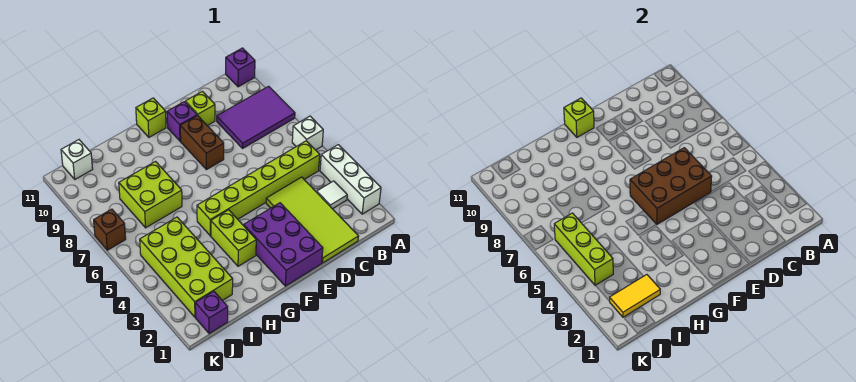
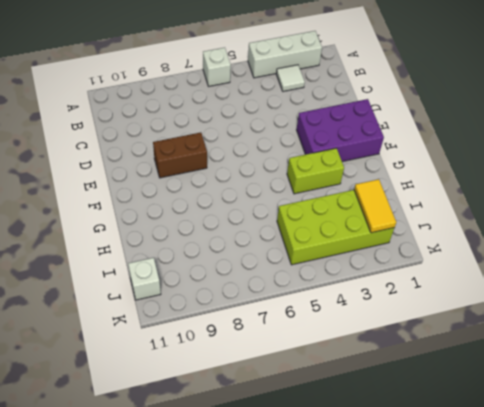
none -> purple 2x3 tile [217,86,295,148]
none -> purple 1x1 brick [226,48,255,87]
none -> lime 1x6 brick [197,141,320,236]

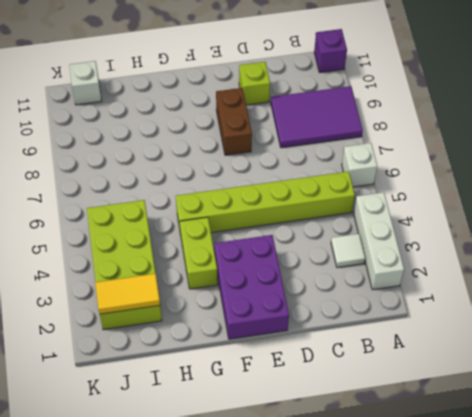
none -> lime 2x4 tile [266,177,359,263]
none -> purple 1x1 brick [167,102,197,141]
none -> lime 1x1 brick [136,98,166,137]

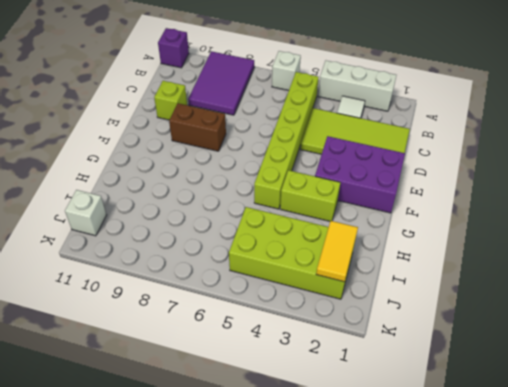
none -> purple 1x1 brick [167,102,197,141]
none -> lime 1x1 brick [136,98,166,137]
none -> lime 2x2 brick [119,162,182,228]

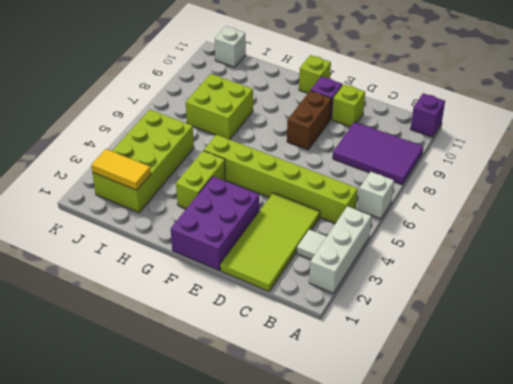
none -> purple 1x1 brick [195,291,228,334]
none -> brown 1x1 brick [94,209,126,250]
none -> brown 2x3 brick [630,148,712,224]

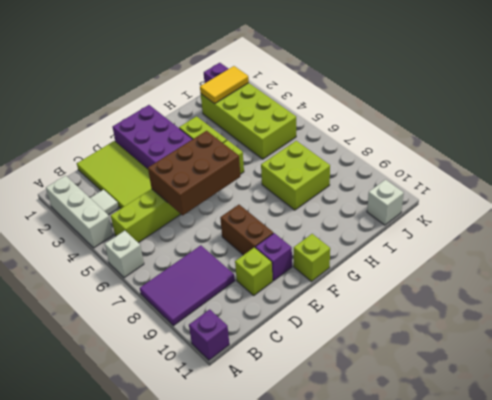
none -> brown 1x1 brick [94,209,126,250]
none -> lime 1x1 brick [564,98,594,137]
none -> lime 1x3 brick [554,213,613,286]

